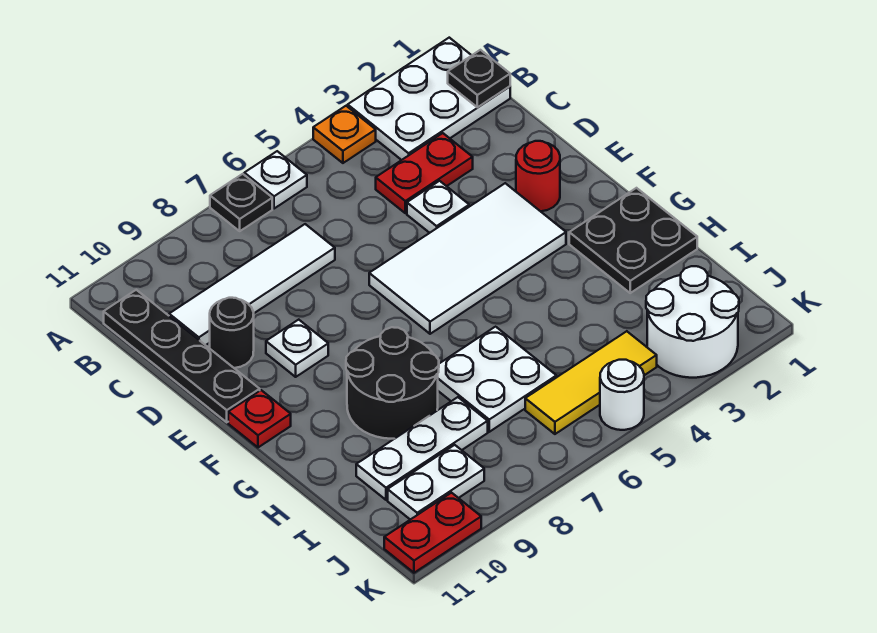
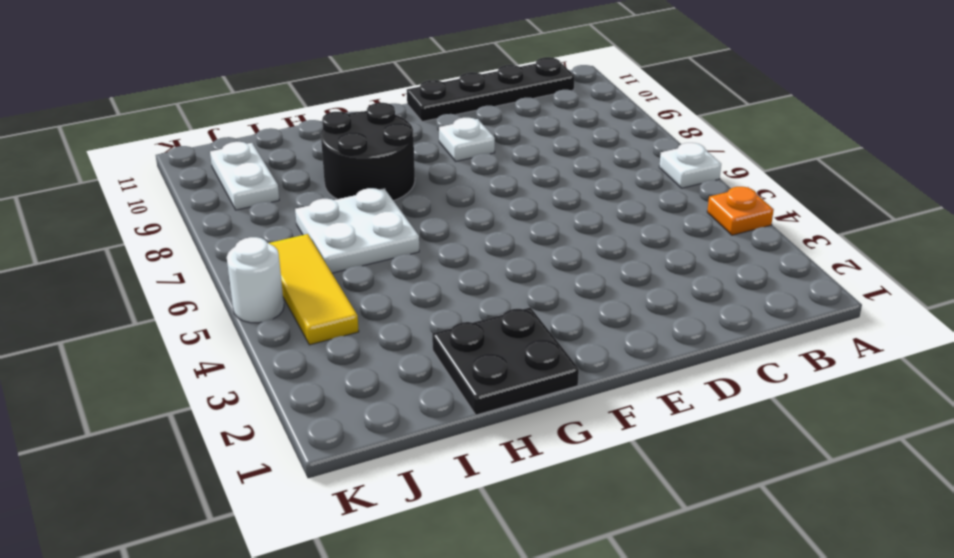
none -> white 2x3 plate [348,38,510,160]
none -> black 1x1 plate [210,174,272,231]
none -> red 1x2 plate [376,133,473,213]

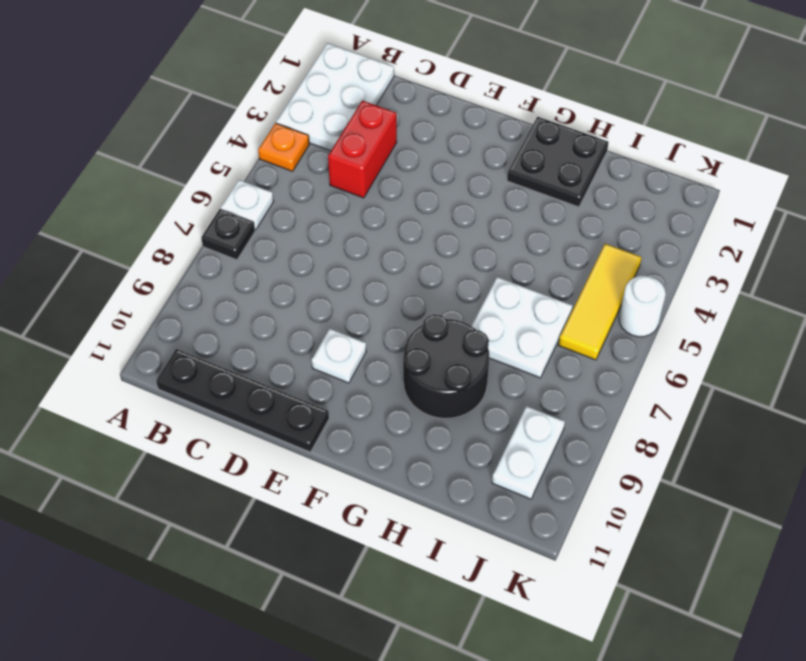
red 1x2 brick [328,101,397,198] -> red 1x2 plate [376,133,473,213]
none -> white 1x4 tile [169,224,335,345]
none -> white 1x1 plate [407,181,469,233]
none -> black 1x1 round brick [210,298,254,368]

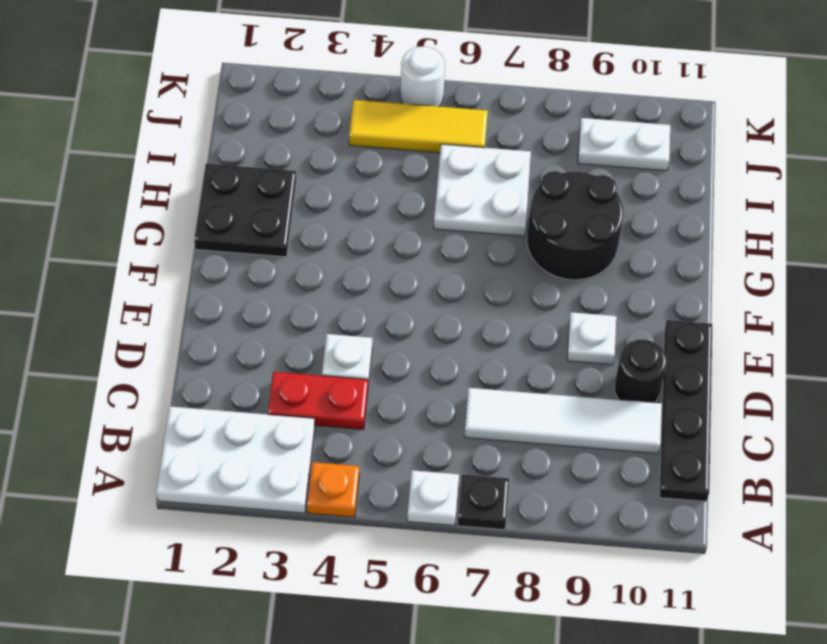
none -> red 1x1 round brick [516,141,560,211]
none -> white 2x4 tile [369,183,566,334]
none -> red 1x1 plate [228,390,291,447]

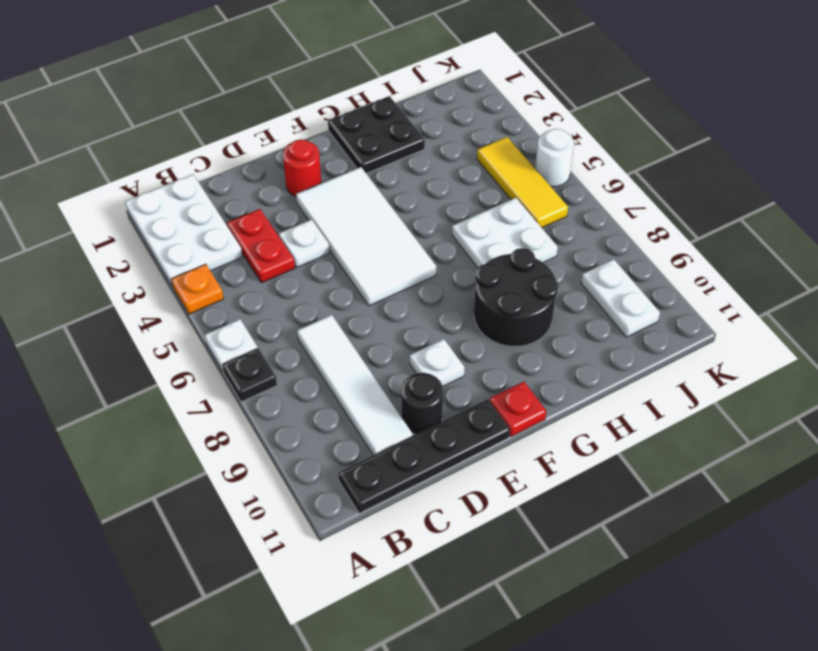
none -> white 1x3 plate [356,397,488,500]
none -> white 2x2 round brick [646,266,739,378]
none -> red 1x2 plate [384,493,481,573]

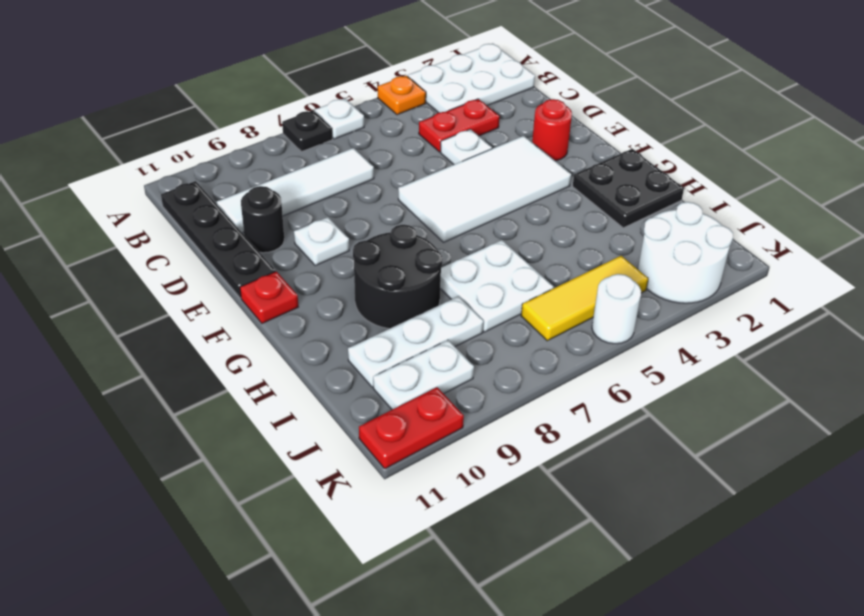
none -> black 1x1 plate [448,50,510,107]

